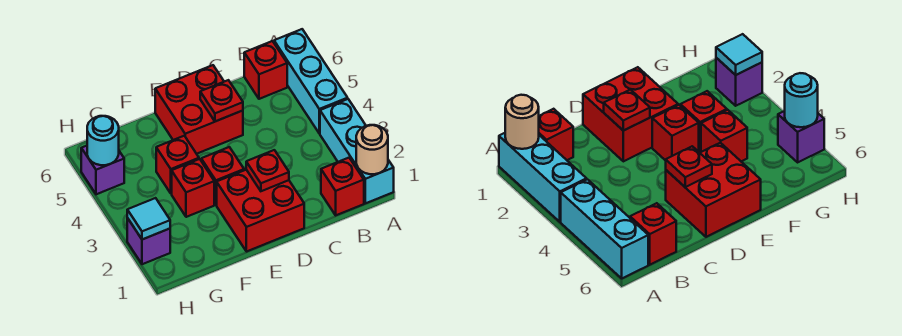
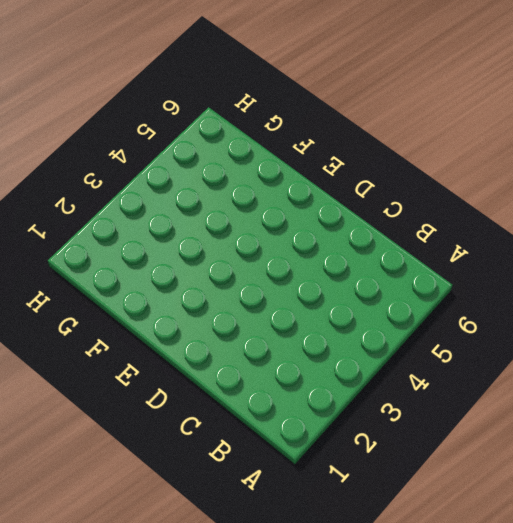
none -> cyan 1x3 brick [320,99,394,203]
none -> cyan 1x3 brick [274,29,348,134]
none -> red 1x1 brick [321,158,364,215]

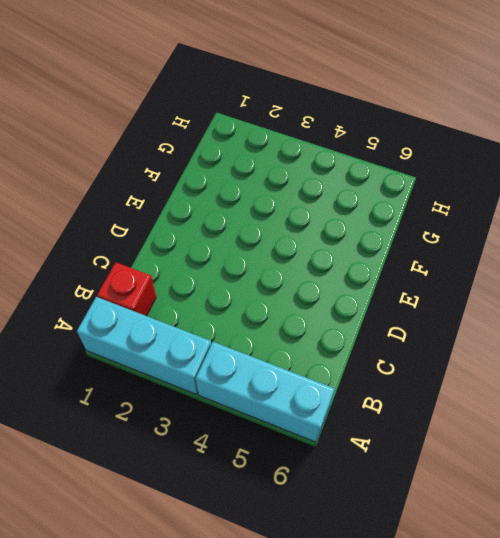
none -> red 1x1 brick [244,41,287,99]
none -> red 2x2 brick [217,170,304,252]
none -> red 2x2 brick [155,65,243,154]

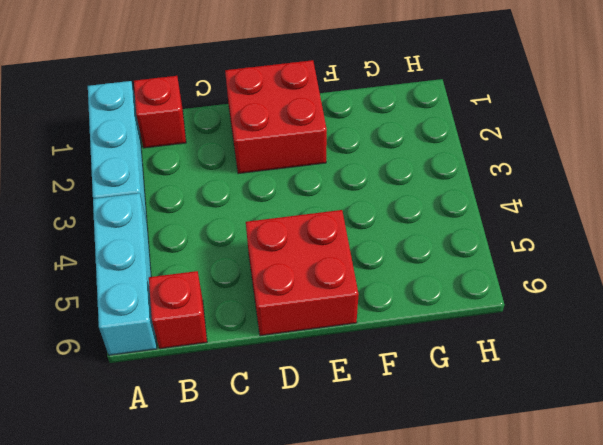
none -> red 1x1 brick [201,147,244,205]
none -> red 1x1 brick [172,159,214,217]
none -> red 1x1 brick [156,136,199,194]

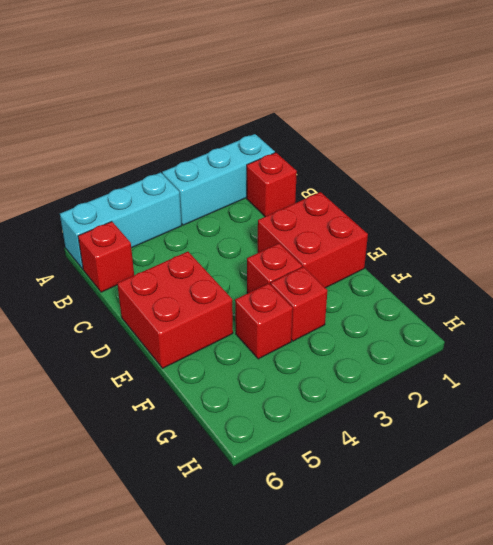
none -> purple 1x1 brick [127,218,170,264]
none -> purple 1x1 brick [81,146,124,194]
none -> tan 1x1 round brick [356,125,388,174]

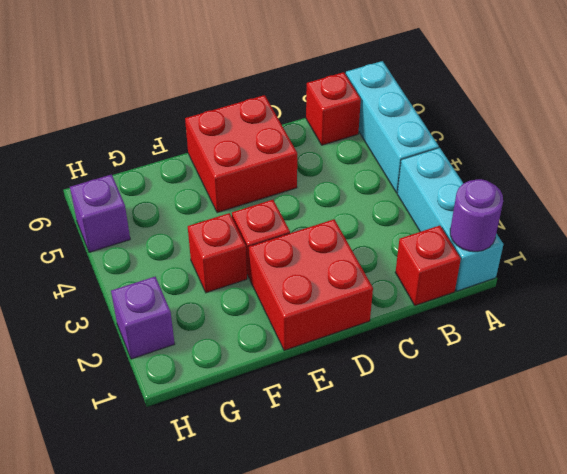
purple 1x1 round brick [450,179,503,252] -> tan 1x1 round brick [356,125,388,174]
none -> red 1x1 brick [156,136,199,194]
none -> red 1x1 plate [246,150,289,191]
none -> red 1x1 plate [200,80,243,121]

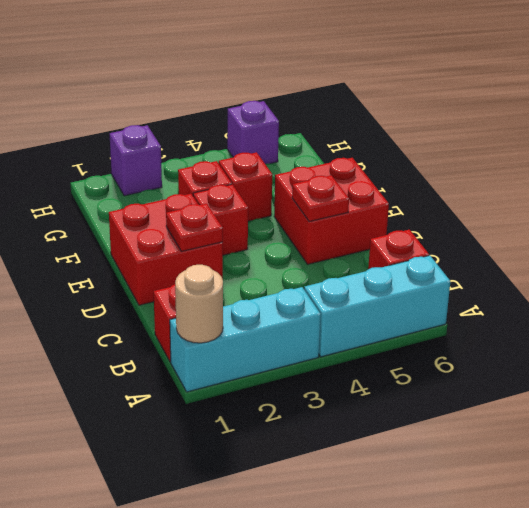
none -> cyan 1x1 tile [127,198,170,240]
none -> cyan 1x1 round brick [87,116,119,165]

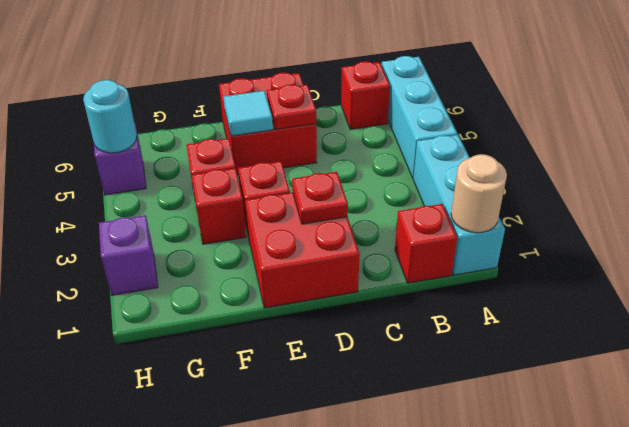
cyan 1x1 tile [224,91,273,136] -> cyan 1x1 tile moved to [127,198,170,240]

